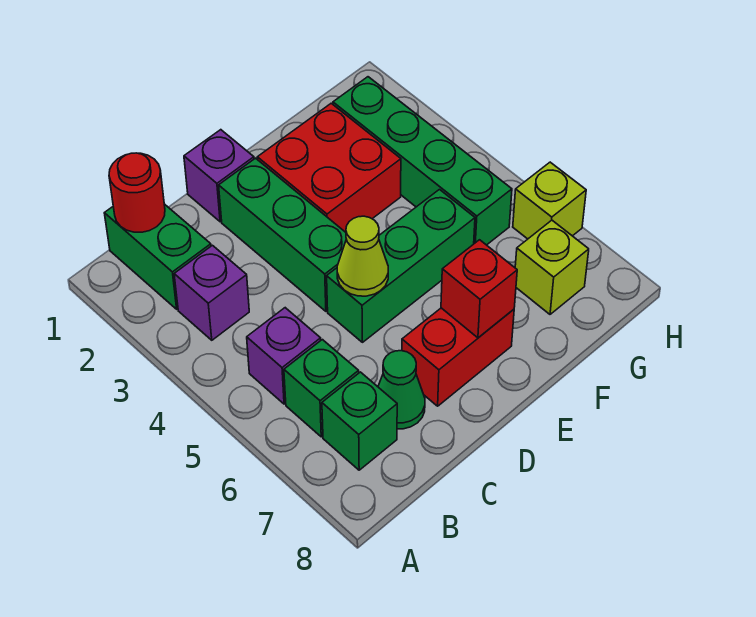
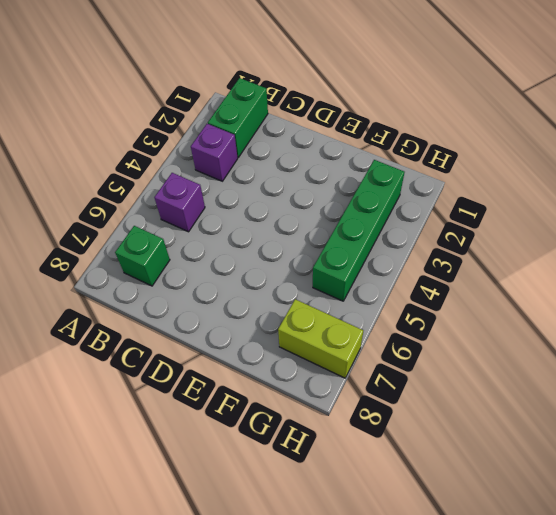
lime 1x2 brick [278,299,363,378] -> lime 1x1 brick [515,220,589,314]
none -> green 1x1 brick [284,340,359,437]
none -> green 1x1 cone [378,351,425,429]
none -> purple 1x1 brick [184,130,254,222]

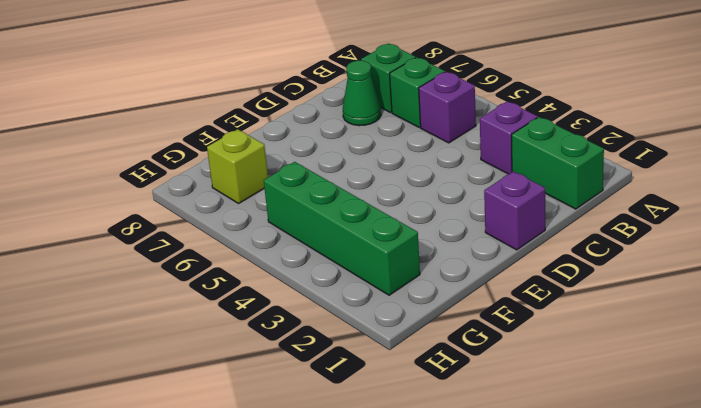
none -> green 1x3 brick [219,158,346,311]
none -> green 1x3 brick [327,190,475,342]
none -> red 1x2 brick [402,308,514,406]

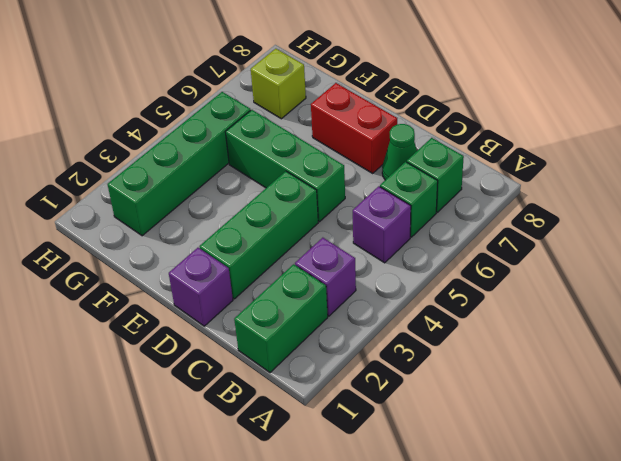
none -> red 2x2 brick [257,103,401,232]
none -> lime 1x1 brick [513,162,586,239]
none -> red 1x1 round brick [109,153,165,232]

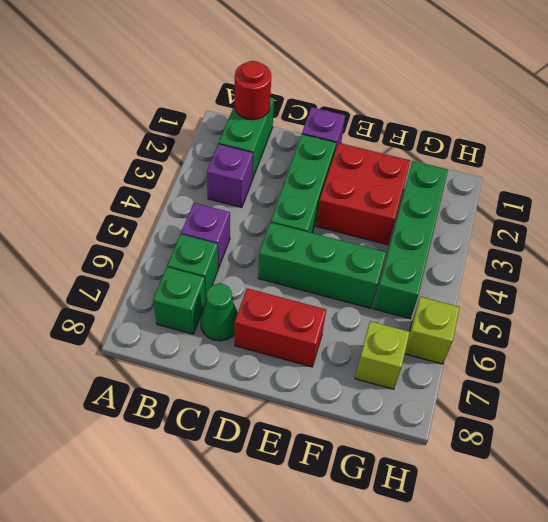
none -> lime 1x1 cone [337,216,388,296]
none -> red 1x1 brick [441,240,517,338]

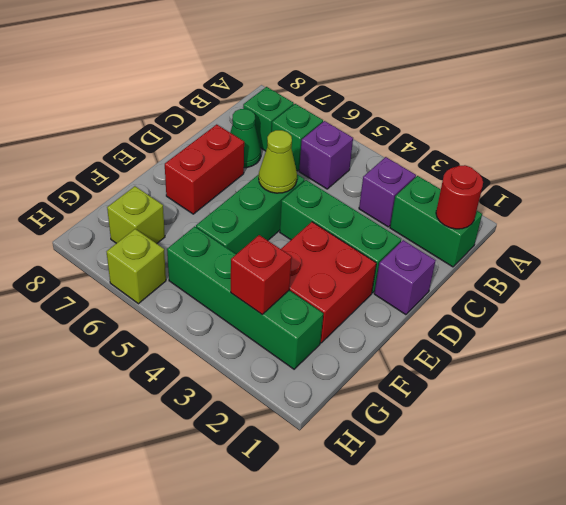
red 1x1 brick [231,235,292,314] -> red 1x1 brick moved to [441,240,517,338]

